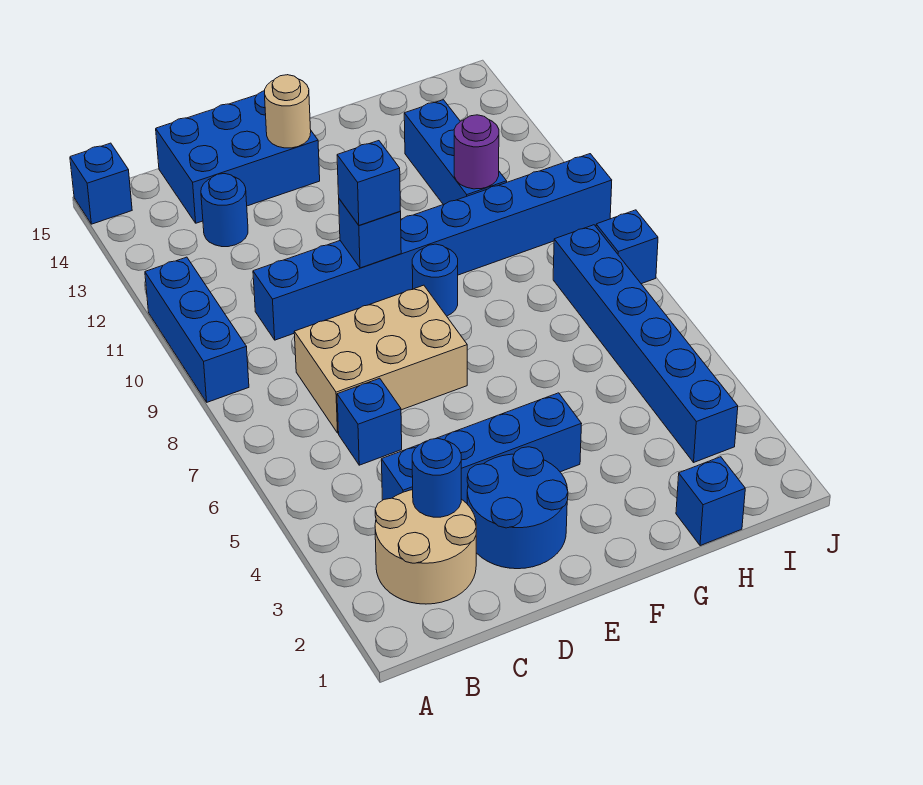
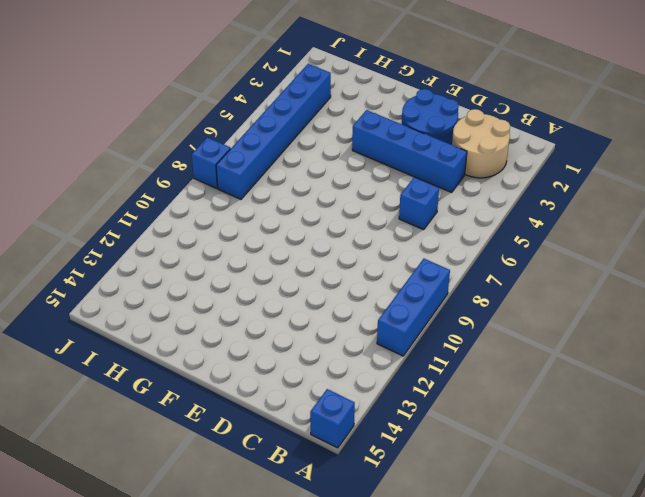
none -> tan 2x3 brick [294,285,467,433]
none -> blue 1x8 brick [253,154,612,340]
none -> blue 1x1 round brick [201,174,248,247]

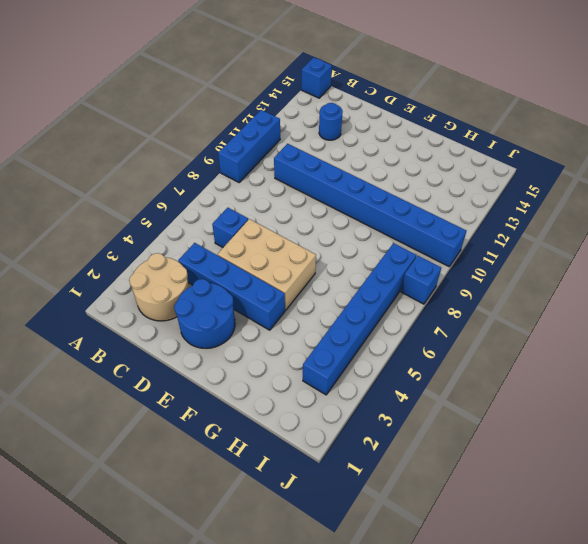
tan 2x3 brick [218,219,316,310] -> tan 2x3 brick moved to [294,285,467,433]
none -> blue 2x3 brick [156,91,320,223]
none -> blue 1x1 round brick [412,244,458,316]
none -> blue 1x1 brick [676,457,745,546]

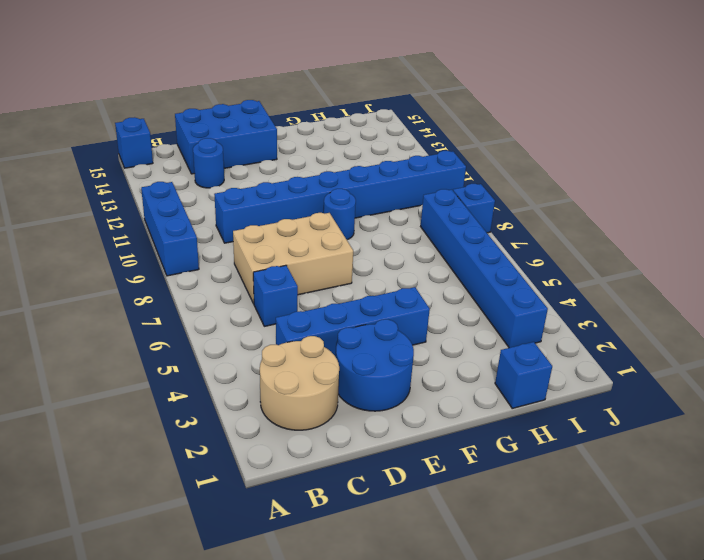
none -> blue 1x3 brick [404,100,507,205]
none -> blue 1x1 round brick [412,438,461,517]
none -> blue 1x1 brick [339,199,401,268]

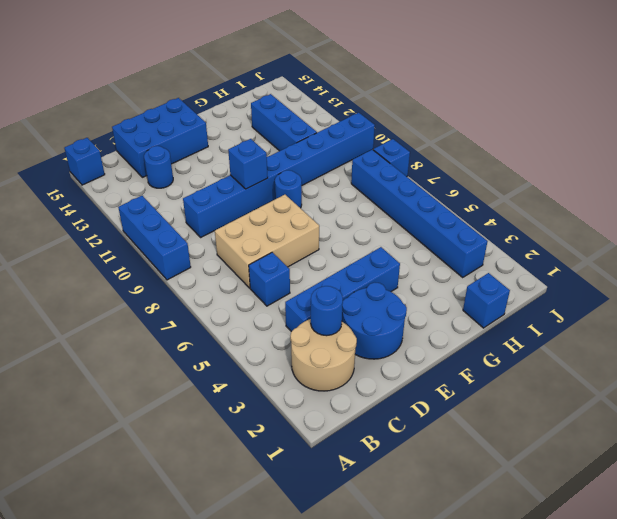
none -> tan 1x1 round brick [265,75,311,148]
none -> purple 1x1 round brick [454,115,499,189]
none -> blue 1x1 brick [337,141,400,226]

